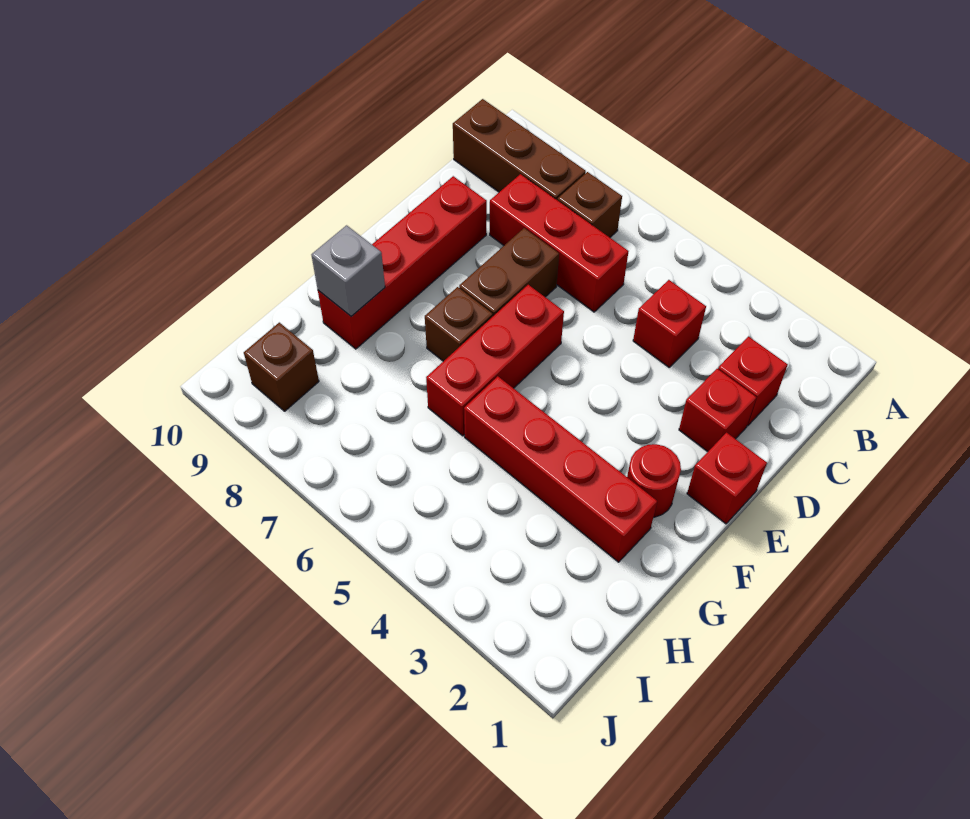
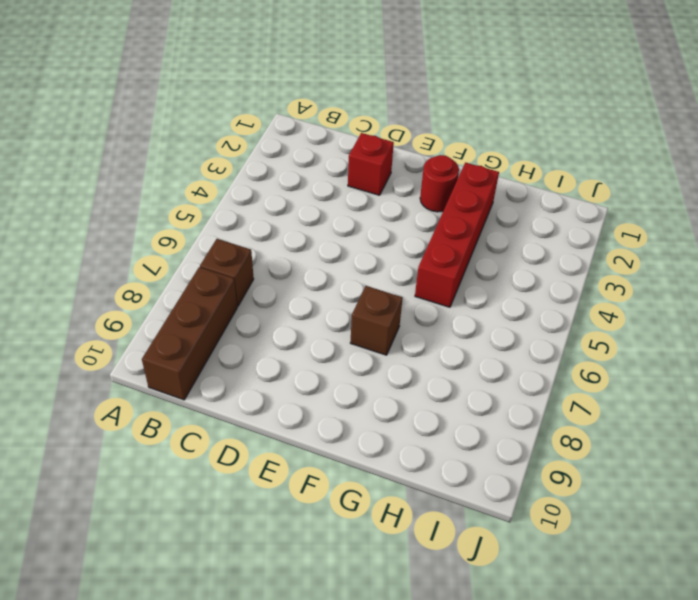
none -> red 1x1 brick [718,337,788,426]
none -> red 1x1 brick [633,280,706,367]
none -> red 1x3 brick [490,174,629,312]

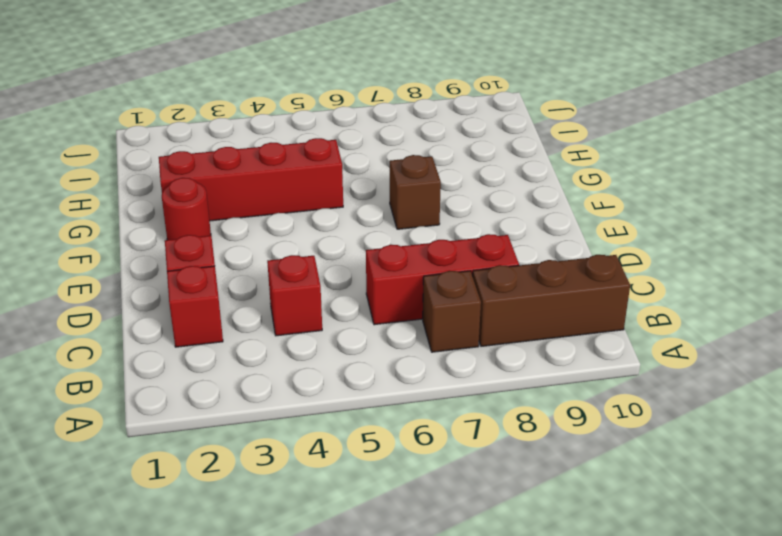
none -> brown 1x2 brick [459,228,559,316]
none -> red 1x4 brick [318,176,487,349]
none -> red 1x1 brick [687,433,767,524]

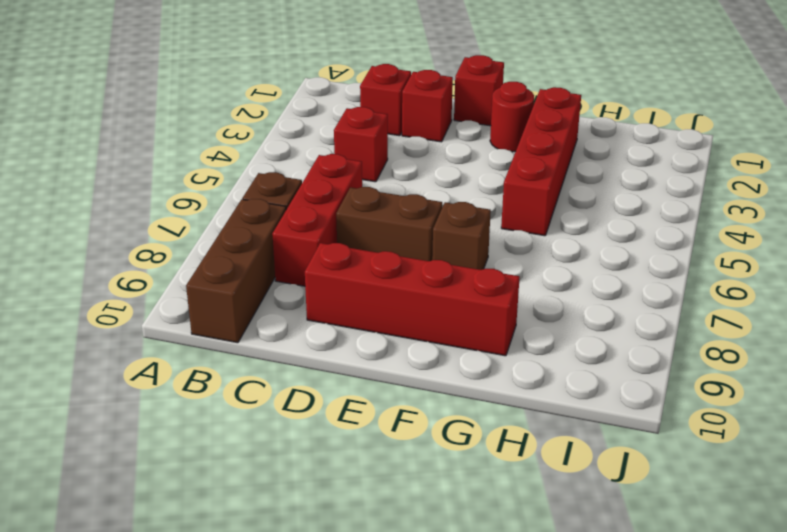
none -> red 1x3 brick [426,285,564,436]
none -> brown 1x1 brick [244,323,319,411]
none -> grey 1x1 brick [312,225,385,316]

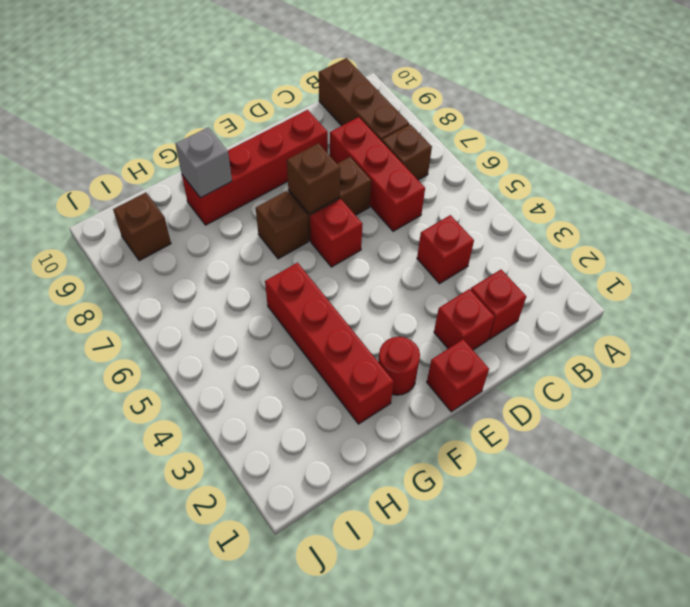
red 1x1 brick [310,199,363,267] -> red 1x3 brick [426,285,564,436]
brown 1x1 brick [287,143,340,214] -> none

